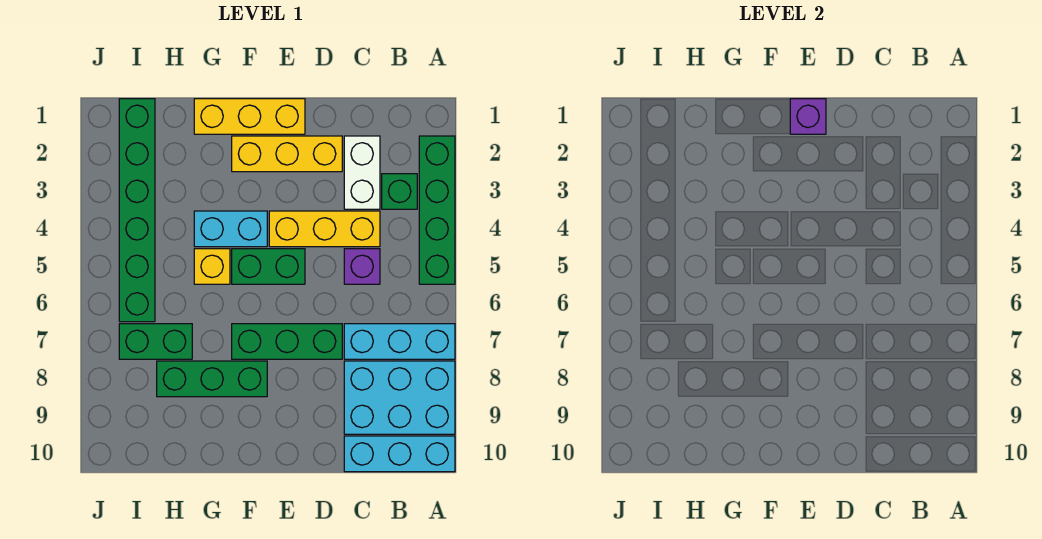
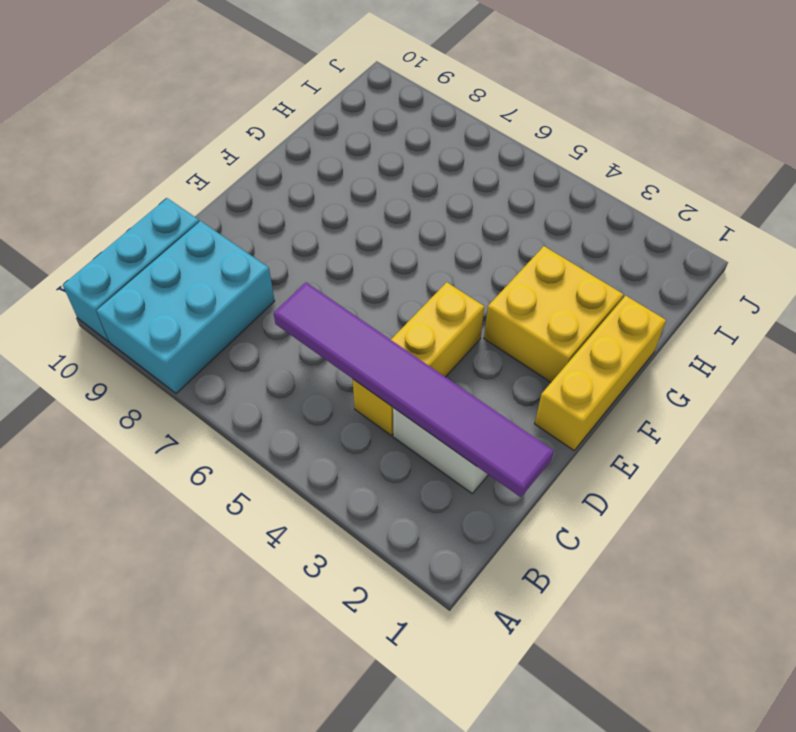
purple 1x6 tile [274,283,554,497] -> none
yellow 2x2 brick [484,246,623,382] -> yellow 1x3 brick [232,136,342,172]
none -> green 1x4 brick [419,136,455,284]
none -> cyan 1x3 brick [344,324,455,359]
none -> green 1x1 brick [382,174,417,209]

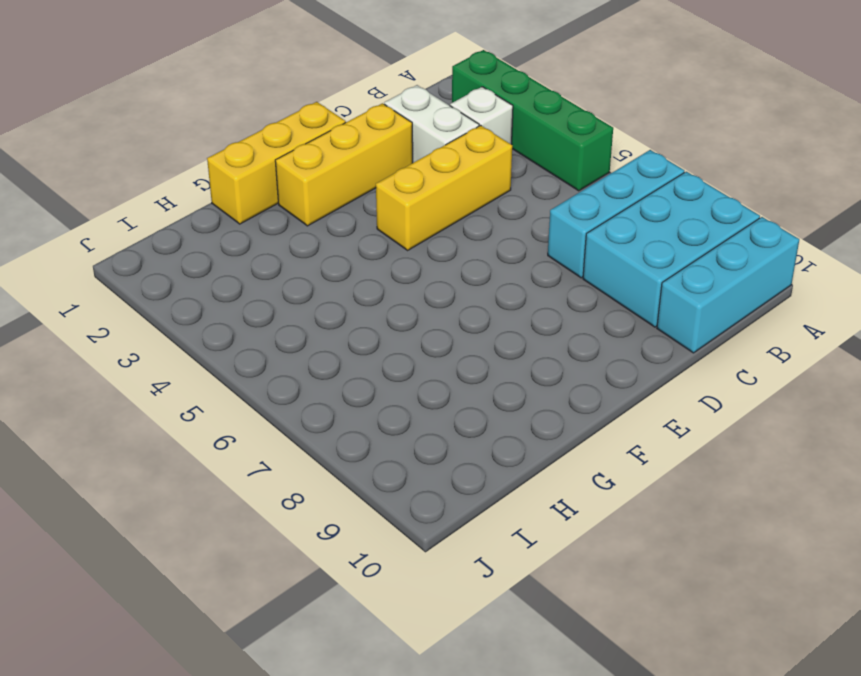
white 1x1 brick [450,87,513,145] -> green 1x1 brick [382,174,417,209]
none -> purple 1x1 brick [344,249,380,284]
none -> green 1x3 brick [232,324,342,359]
none -> green 1x2 brick [232,249,305,284]

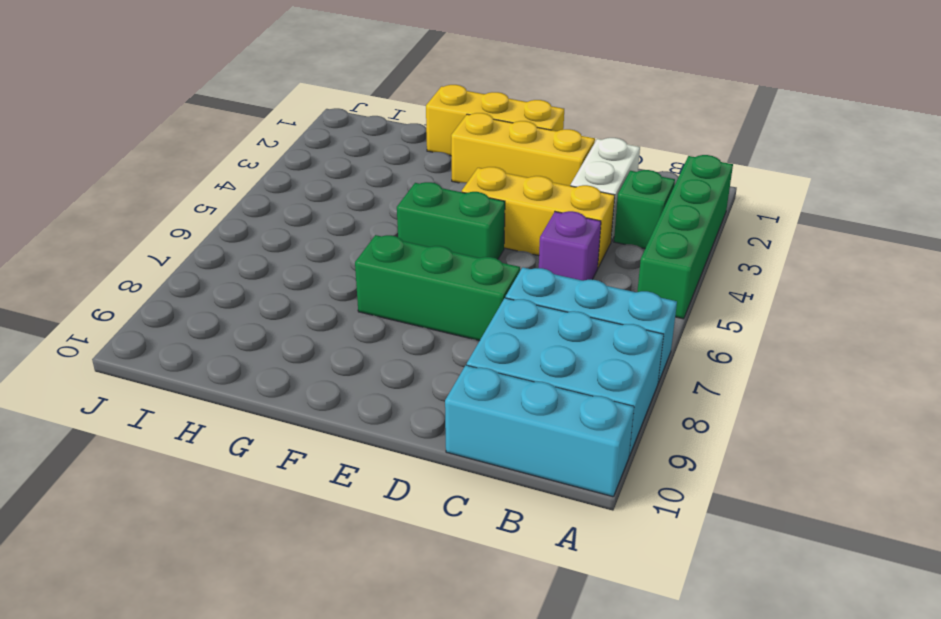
none -> cyan 1x2 brick [194,211,267,247]
none -> green 1x3 brick [157,361,267,397]
none -> yellow 1x1 brick [194,249,230,284]

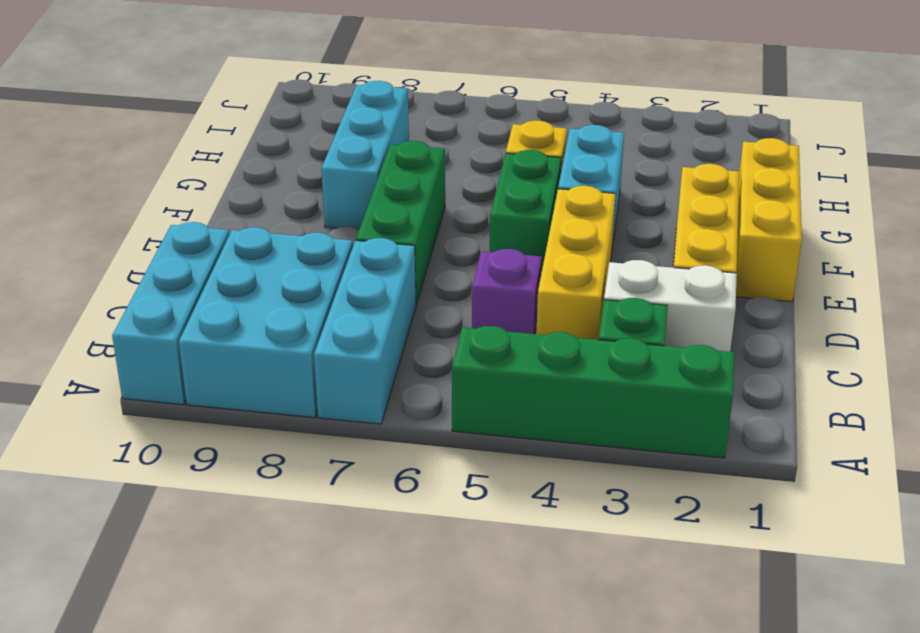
cyan 1x3 brick [321,81,409,230] -> green 1x3 brick [157,361,267,397]
none -> green 1x2 brick [119,324,192,359]
none -> green 1x6 brick [119,99,155,322]
none -> purple 1x1 brick [790,99,826,134]

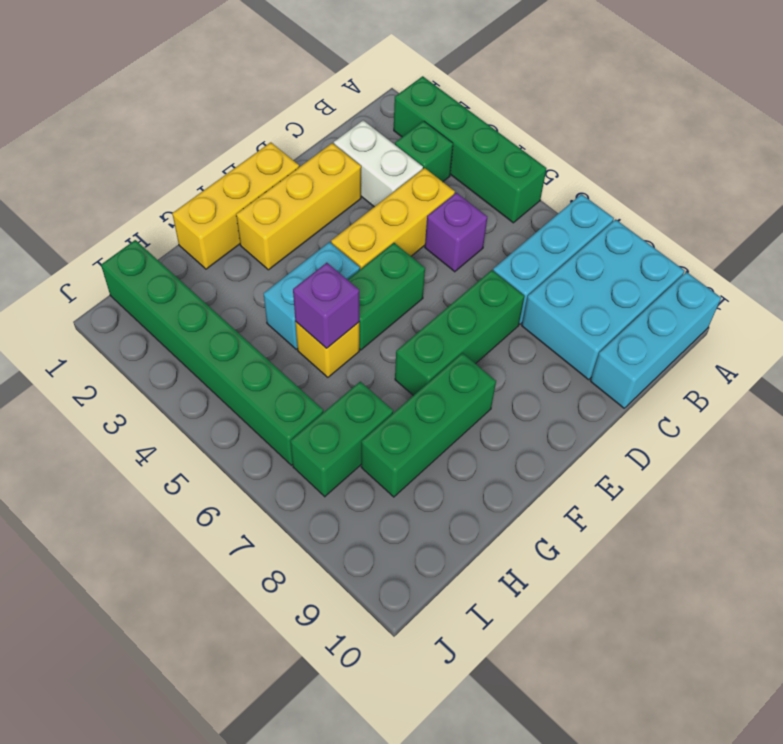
purple 1x1 brick [293,263,359,348] -> purple 1x1 brick moved to [790,99,826,134]

